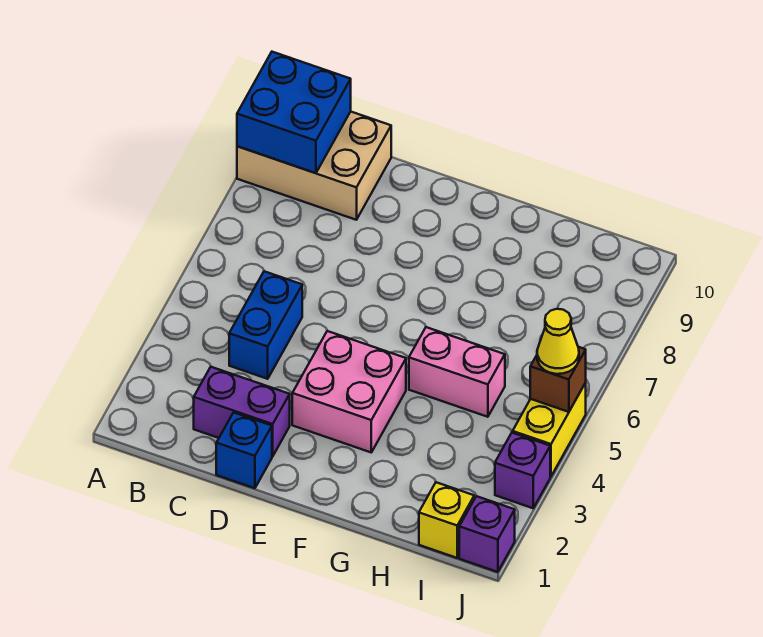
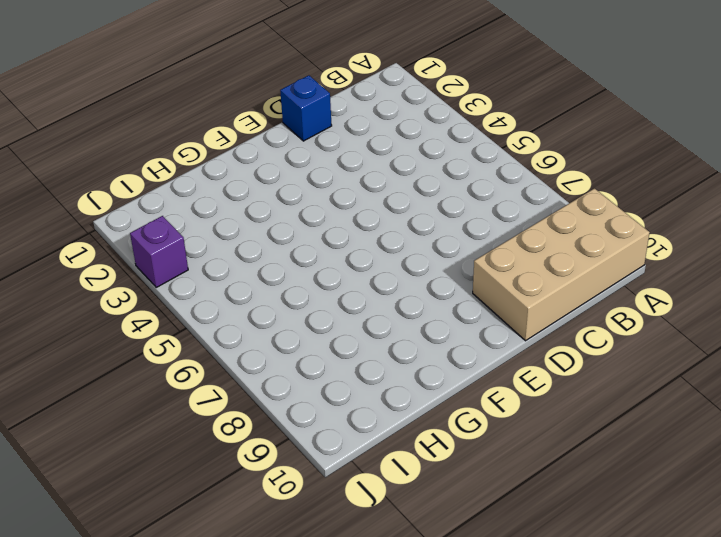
tan 2x4 brick [473,188,650,341] -> tan 2x3 brick [237,112,391,220]
none -> purple 1x2 brick [194,367,290,456]
none -> blue 1x2 brick [229,271,302,379]
none -> pink 2x2 brick [292,331,406,452]

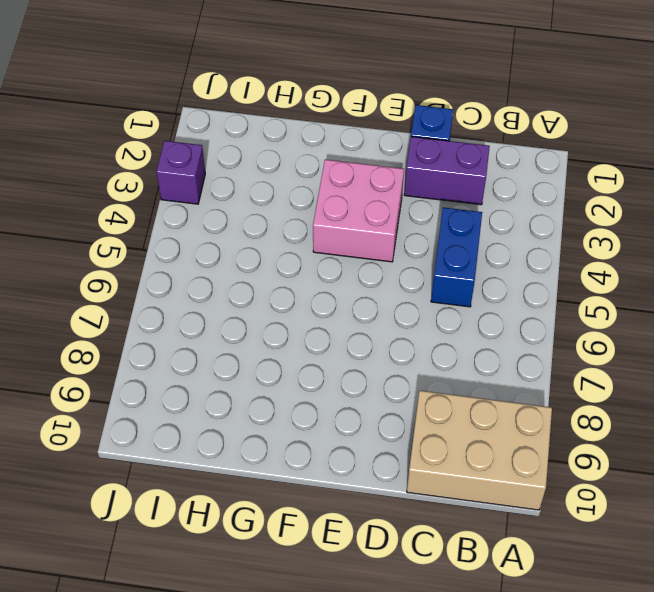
none -> pink 1x2 brick [409,327,505,417]
none -> yellow 1x1 brick [419,482,474,558]
none -> purple 1x1 brick [459,496,515,572]

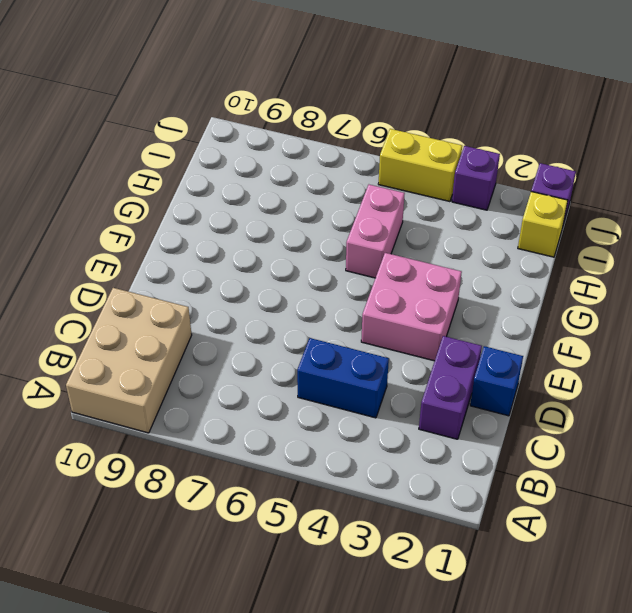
none -> blue 2x2 brick [237,52,351,173]
none -> brown 1x1 brick [530,347,586,412]
none -> yellow 1x1 cone [537,309,579,374]

